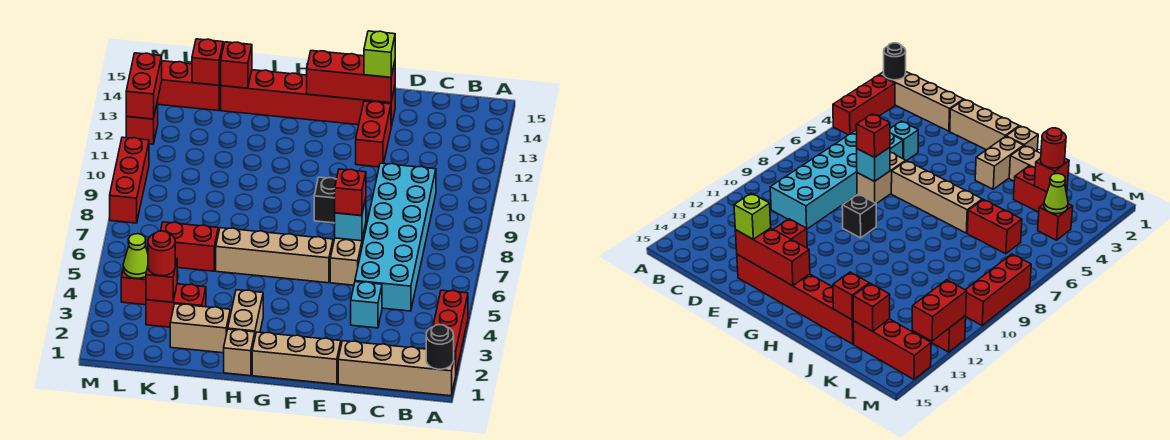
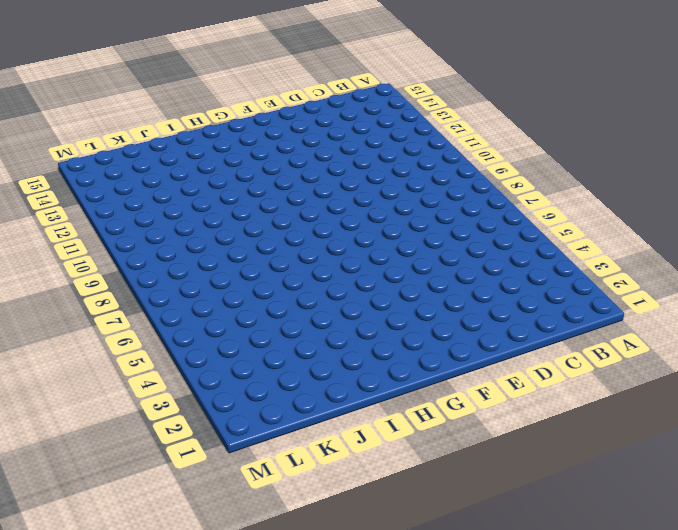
none -> tan 1x4 brick [338,341,456,396]
none -> red 1x3 brick [433,290,468,372]
none -> cyan 2x6 brick [355,163,436,311]
none -> cyan 1x1 brick [351,282,382,328]

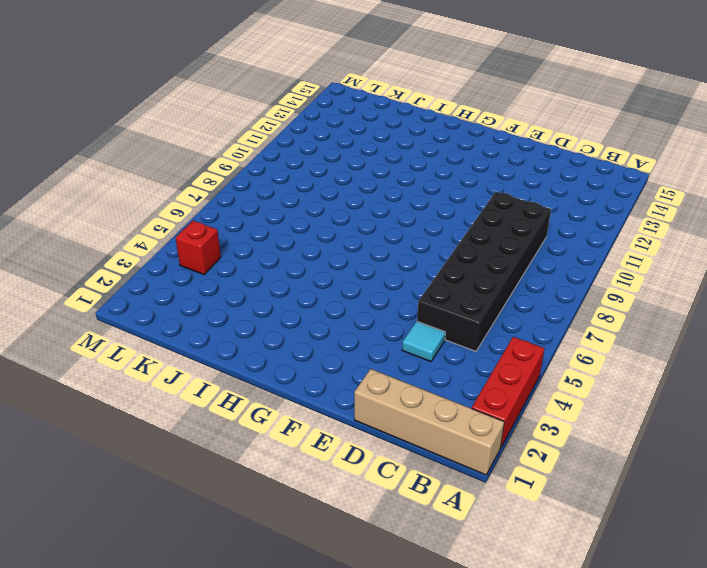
black 2x6 brick [417,192,551,351] -> cyan 2x6 brick [355,163,436,311]
cyan 1x1 tile [402,321,445,362] -> cyan 1x1 brick [351,282,382,328]
none -> tan 1x3 brick [252,332,341,384]
none -> tan 1x2 brick [330,224,366,285]
none -> red 1x2 brick [356,101,391,167]
none -> red 1x6 brick [221,70,395,126]

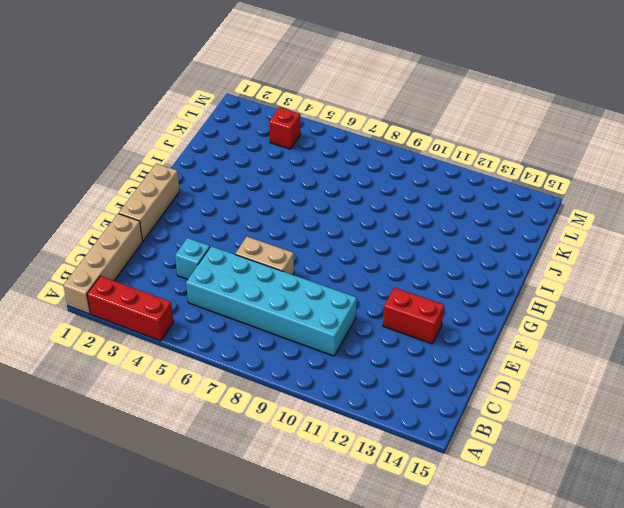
none -> red 1x6 brick [221,70,395,126]
none -> tan 1x4 brick [216,228,333,283]
none -> black 1x1 brick [314,177,336,223]
none -> tan 1x1 brick [224,329,255,376]

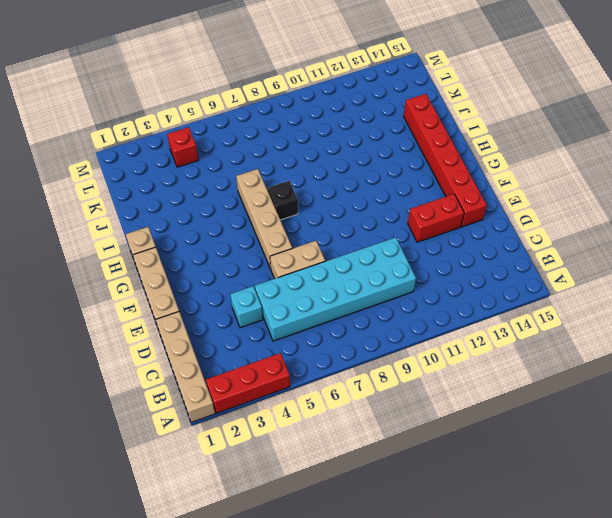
black 1x1 brick [268,181,298,220] -> black 1x1 brick moved to [314,177,336,223]
none -> tan 1x2 brick [228,290,263,335]
none -> tan 1x2 brick [170,304,230,353]
none -> red 1x2 brick [146,284,206,327]
none -> red 1x2 brick [161,222,218,271]

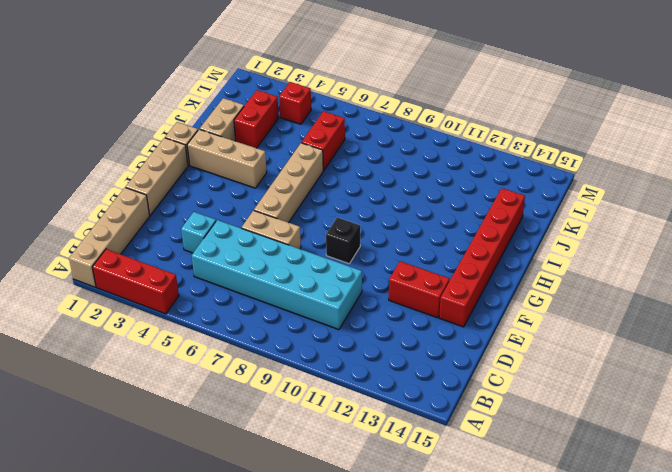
tan 1x3 brick [187,129,267,188] -> tan 1x2 brick [228,290,263,335]
none -> red 1x3 brick [157,61,221,111]
none -> red 1x3 brick [110,137,149,223]
none -> red 1x1 brick [126,101,158,144]
none -> black 1x1 round brick [426,325,454,369]

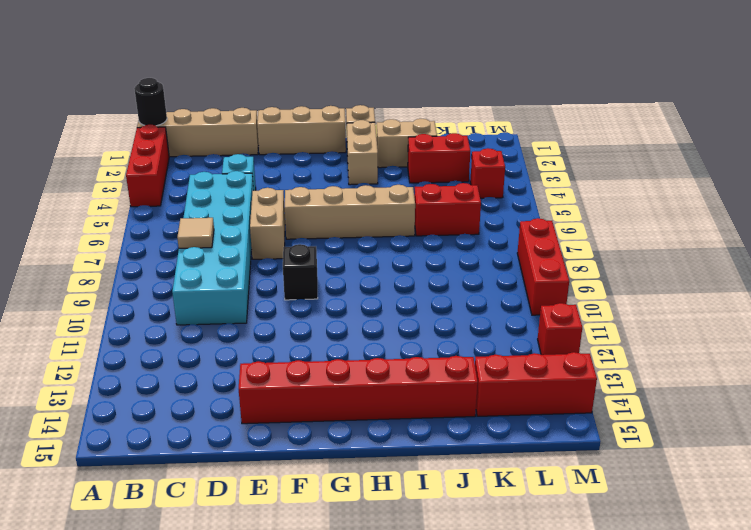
tan 1x1 tile [177,218,214,248] -> none
none -> red 1x2 brick [356,101,391,167]
none -> cyan 1x1 brick [335,199,366,241]
none -> red 1x3 brick [307,51,395,103]
none -> red 1x1 brick [221,42,252,88]

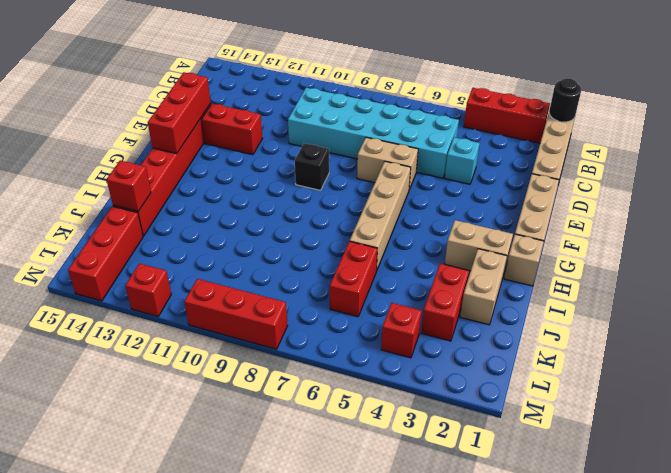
none -> cyan 1x1 brick [335,199,366,241]
none -> red 1x1 brick [146,258,177,302]
none -> red 1x1 brick [192,39,223,85]
none -> lime 1x1 cone [123,234,148,278]

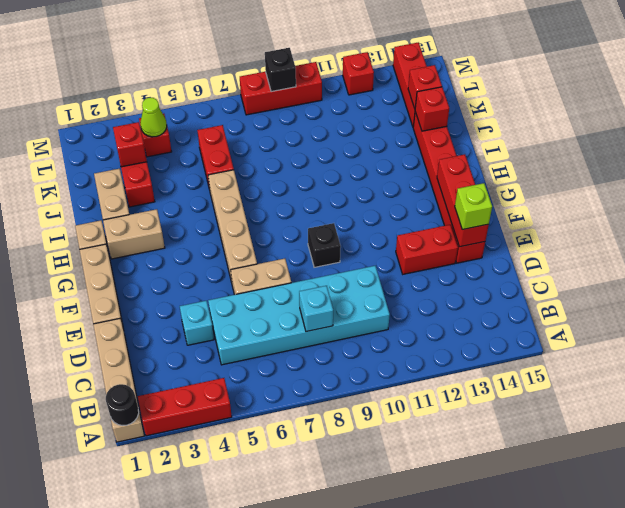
cyan 1x1 brick [299,286,333,332] -> cyan 1x1 brick moved to [335,199,366,241]
black 1x1 brick [265,48,296,92] -> none
none -> red 1x2 brick [126,53,162,119]
none -> red 1x1 brick [335,169,366,216]
none -> red 1x1 round brick [148,231,175,276]

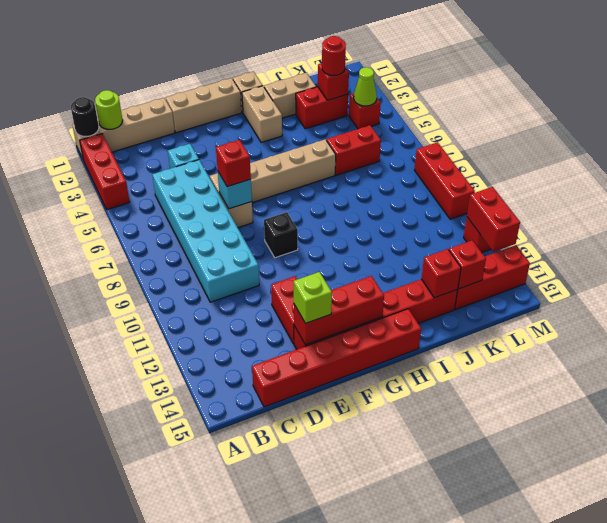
lime 1x1 round brick [95,90,123,129] -> none
red 1x6 brick [252,309,421,407] -> none

